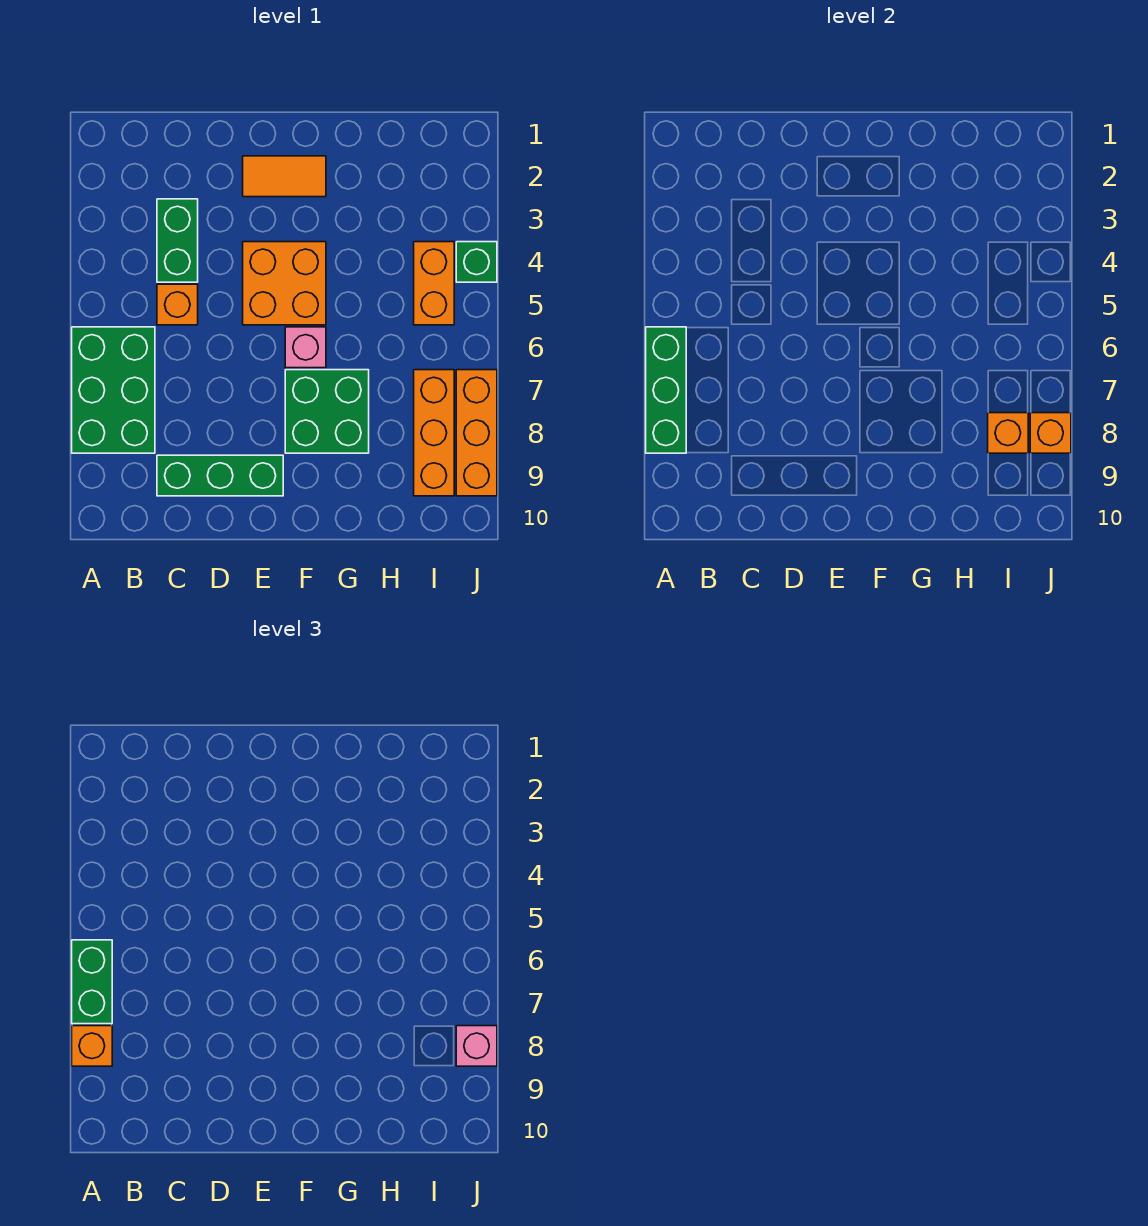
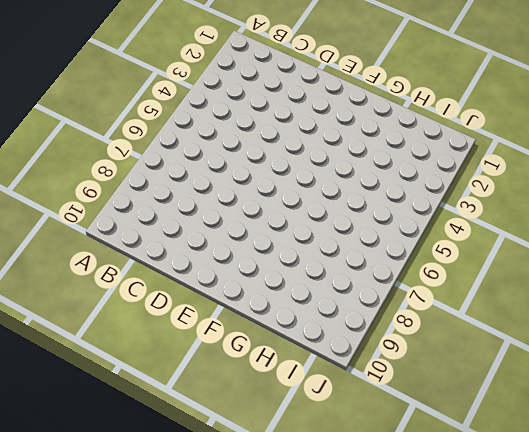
none -> green 2x3 brick [72,327,155,453]
none -> green 1x2 brick [157,199,198,282]
none -> orange 1x1 brick [157,284,198,325]

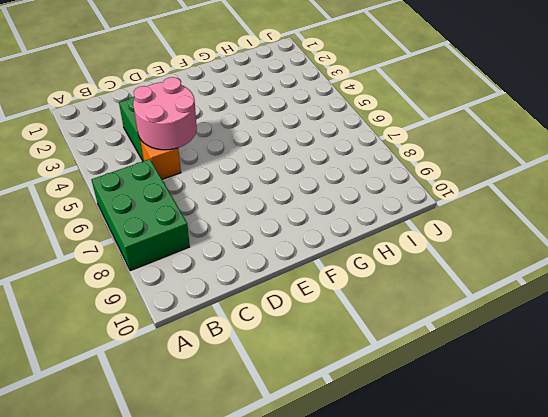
pink 2x2 round brick [133,77,197,150] -> none
none -> green 1x3 brick [157,455,283,496]
none -> orange 1x2 tile [243,156,326,197]
none -> orange 2x2 brick [243,242,326,325]

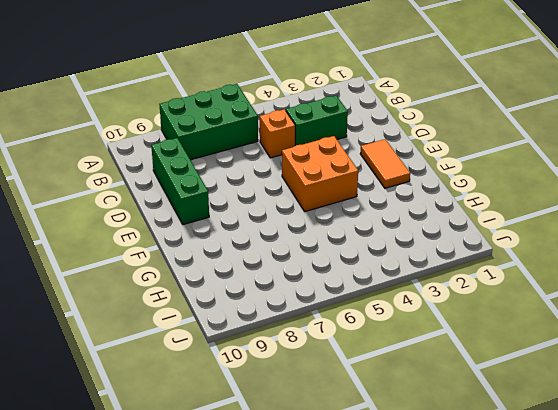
none -> pink 1x1 brick [285,327,326,368]
none -> green 2x2 brick [285,370,369,453]
none -> orange 1x2 brick [414,242,454,325]

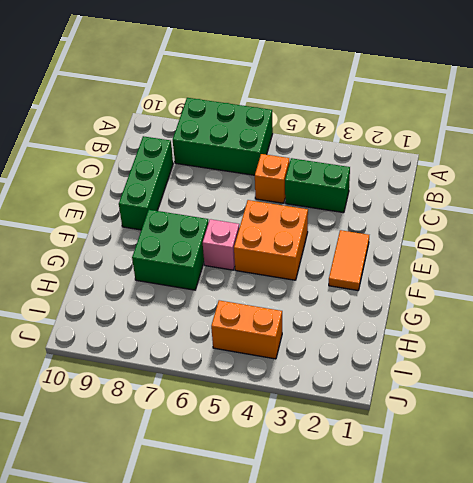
none -> orange 1x3 brick [414,370,454,496]
none -> green 1x1 brick [456,242,497,282]
none -> orange 1x3 brick [456,370,497,496]

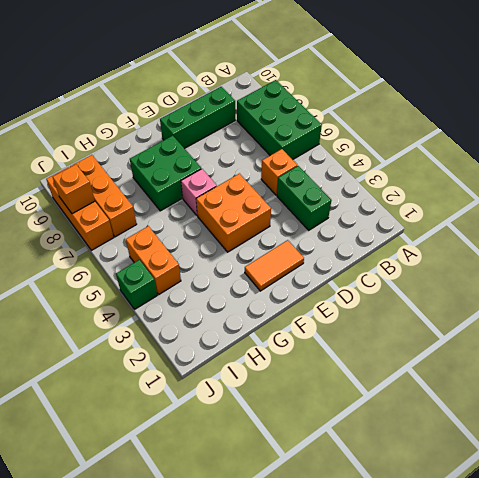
none -> green 1x3 brick [646,327,686,453]
none -> orange 1x1 brick [988,413,1028,453]
none -> green 1x2 brick [72,940,112,1024]

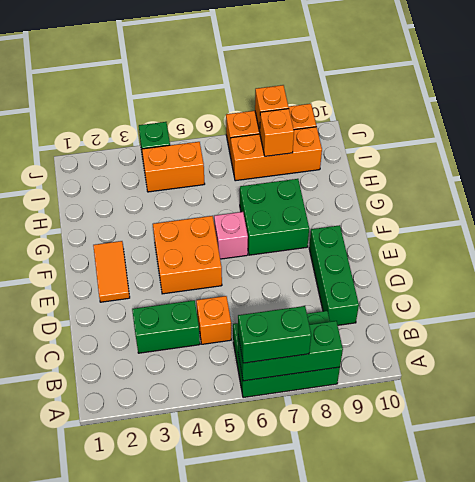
none -> orange 1x1 brick [72,1026,112,1066]
none -> pink 1x1 brick [456,1026,497,1066]

